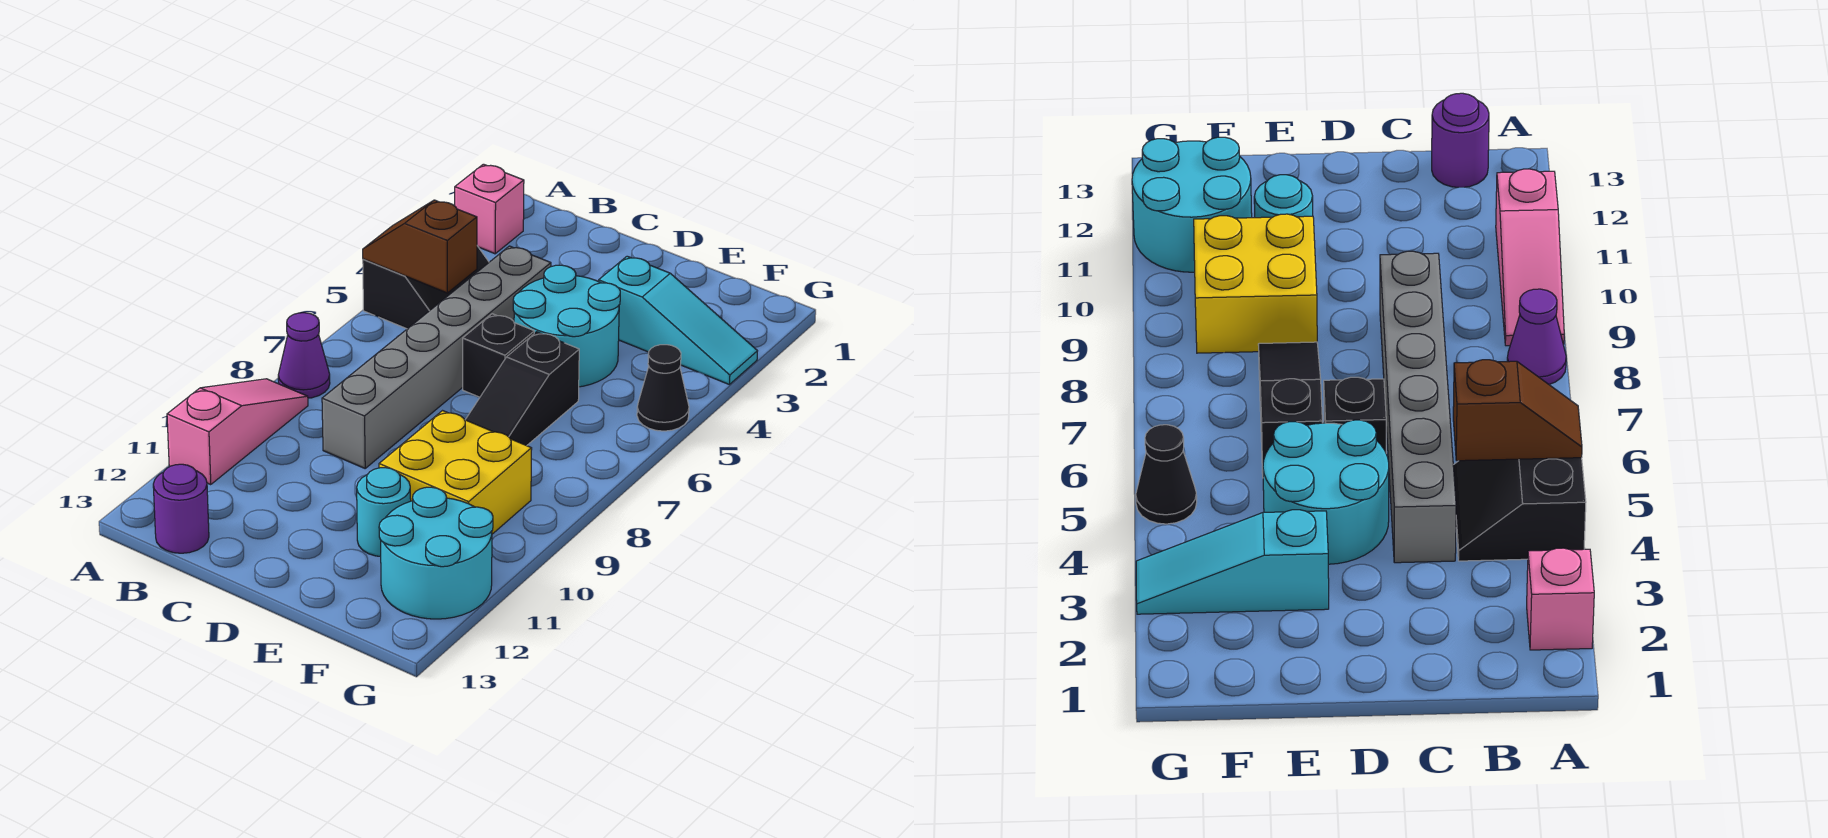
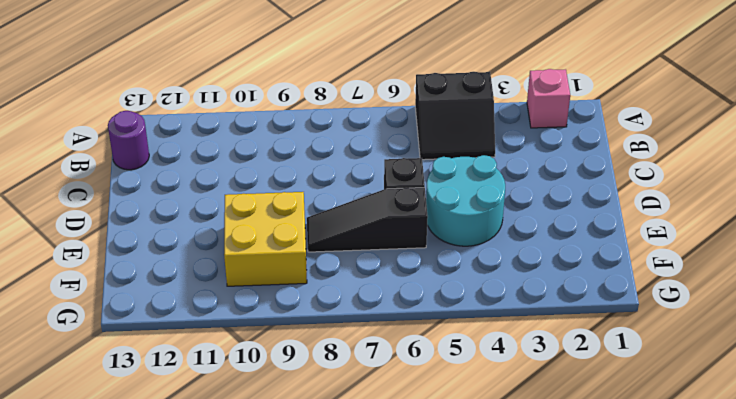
none -> purple 1x1 cone [278,313,330,398]
none -> pink 1x3 slope [167,379,308,485]
none -> grey 1x6 brick [322,246,551,468]

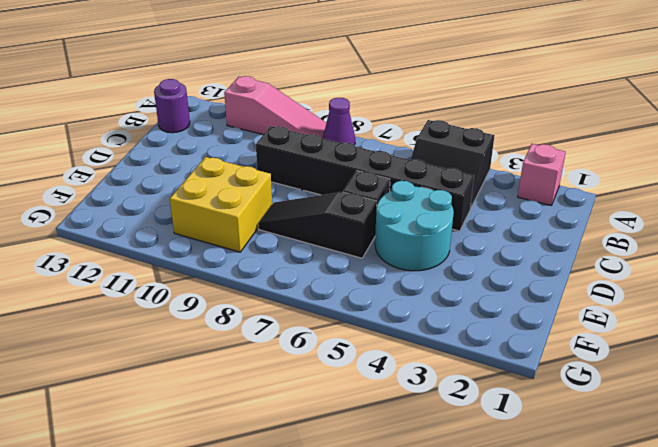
black 1x6 brick [256,126,474,231] -> grey 1x6 brick [322,246,551,468]
none -> cyan 1x3 slope [599,256,757,385]
none -> cyan 1x1 round brick [357,468,411,556]
none -> cyan 2x2 round brick [379,487,493,619]

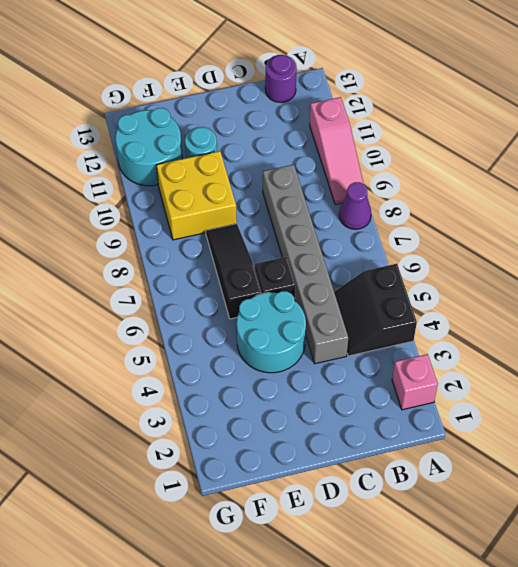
none -> cyan 1x3 slope [599,256,757,385]
none -> black 1x1 cone [637,345,689,431]
none -> brown 1x2 slope [363,200,477,293]

